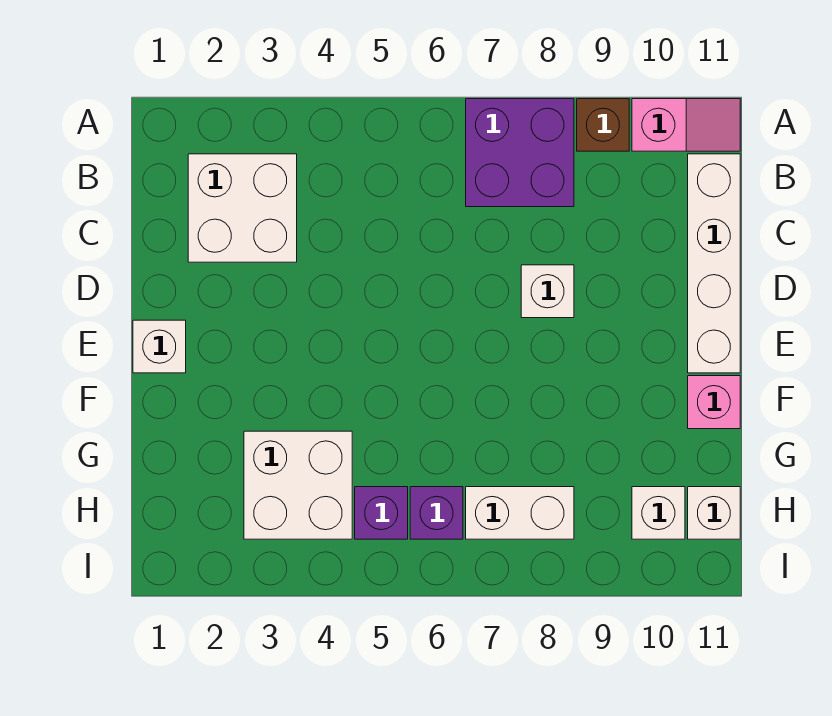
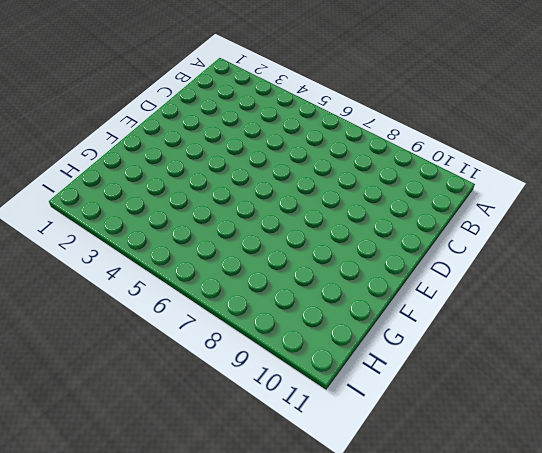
none -> purple 2x2 brick [466,99,574,207]
none -> brown 1x1 brick [577,99,629,151]
none -> pink 1x2 slope [632,99,740,151]

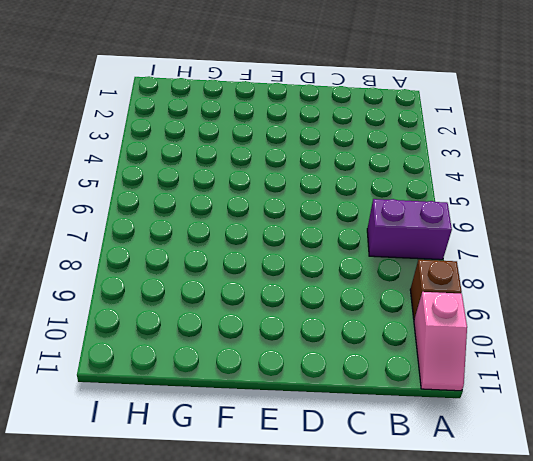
purple 1x2 brick [367,199,452,260] -> purple 2x2 brick [466,99,574,207]
none -> white 2x2 brick [188,154,297,262]
none -> white 1x4 brick [688,154,740,373]
none -> white 1x1 brick [521,265,574,318]

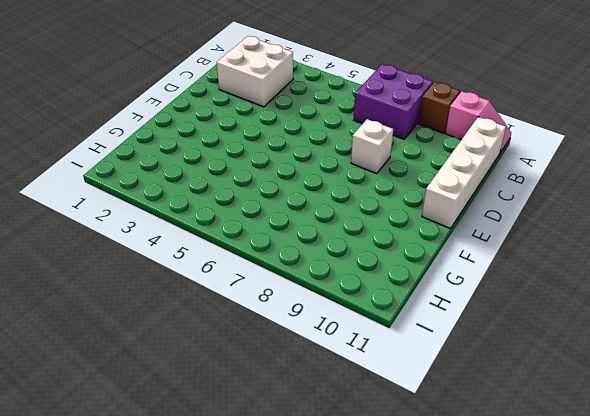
none -> white 1x1 brick [133,320,186,373]
none -> pink 1x1 brick [688,376,740,429]
none -> white 2x2 brick [244,431,352,539]

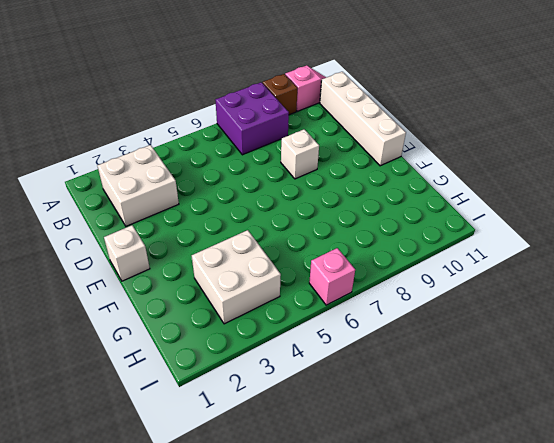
pink 1x1 brick [309,248,355,305] -> pink 1x1 brick moved to [688,376,740,429]
none -> purple 1x1 brick [355,487,408,539]
none -> purple 1x1 brick [410,487,463,539]
none -> white 1x2 brick [466,487,574,539]

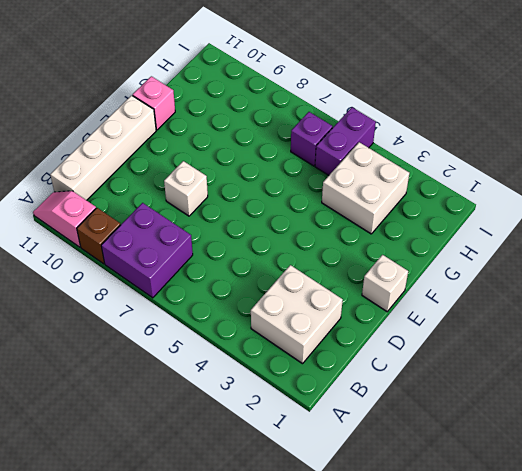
purple 1x2 brick [315,107,376,175] -> purple 1x1 brick [355,487,408,539]
none -> white 1x2 brick [466,487,574,539]
none -> white 1x1 brick [632,487,685,539]
none -> white 1x1 brick [688,487,740,539]

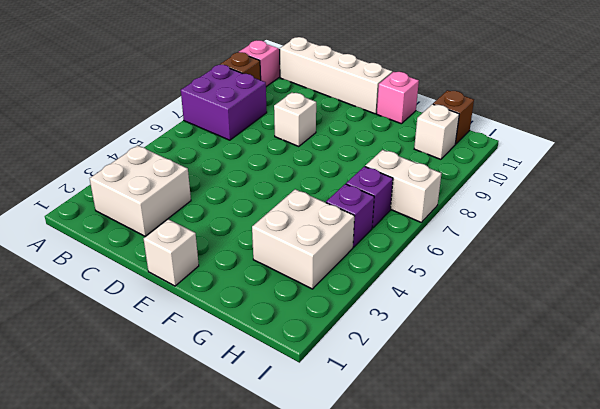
white 1x2 brick [365,150,442,222] -> white 1x2 brick turned to [466,487,574,539]
brown 1x1 brick [433,90,474,144] -> white 1x1 brick [688,487,740,539]

